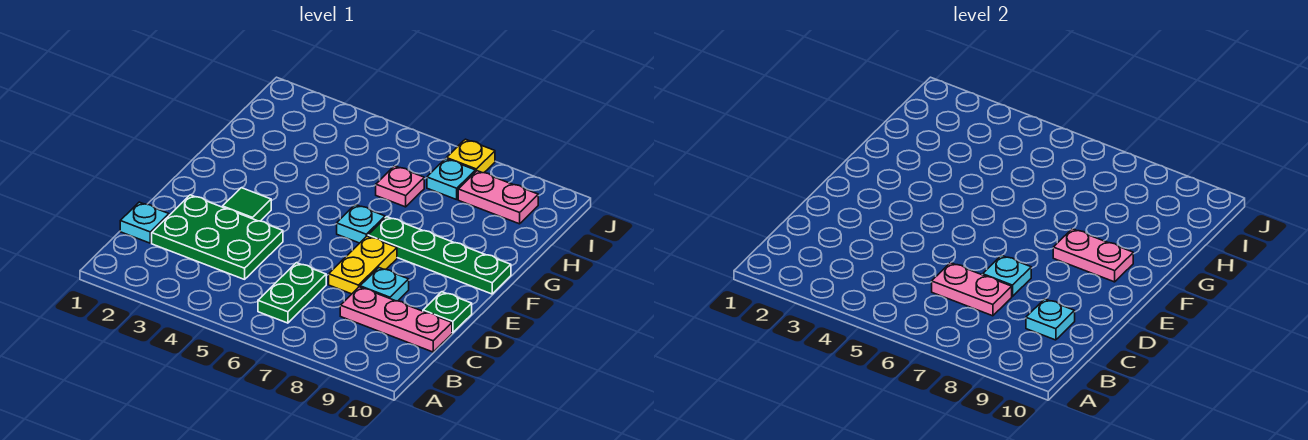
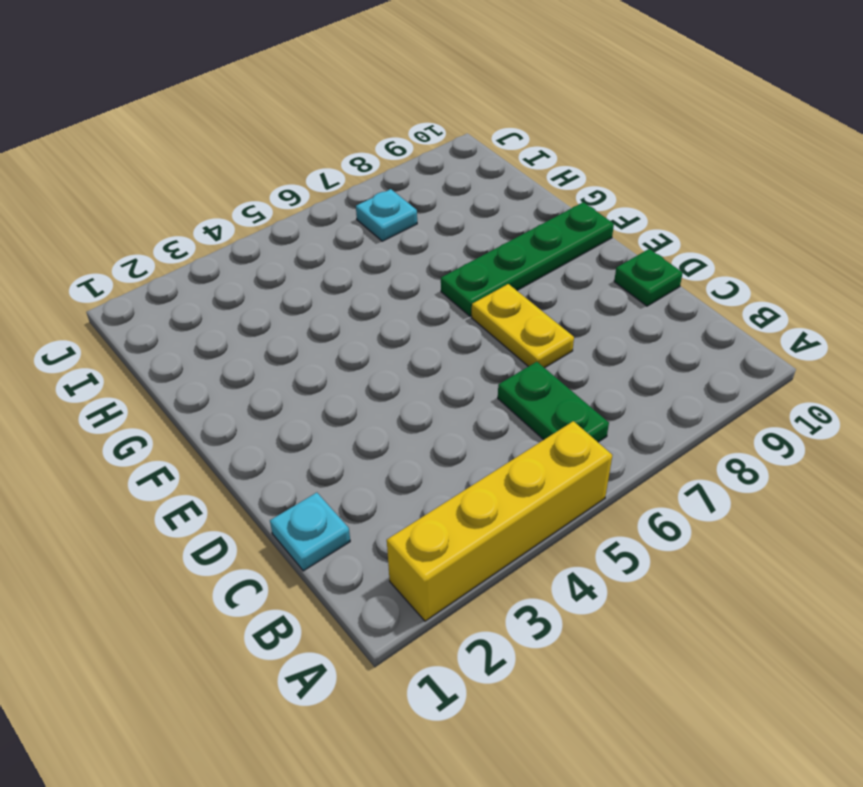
yellow 1x4 brick [387,421,612,621] -> none
none -> green 2x3 plate [152,195,283,279]
none -> pink 1x3 plate [340,287,452,352]
none -> cyan 1x1 plate [360,268,409,301]

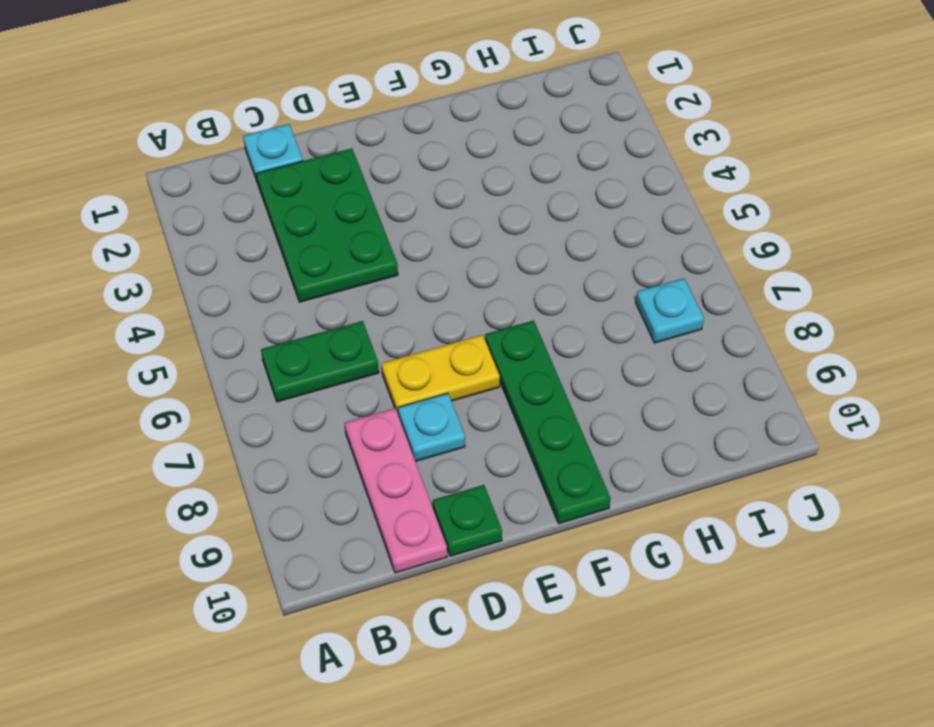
none -> green 1x1 tile [223,188,271,221]
none -> cyan 1x1 plate [337,205,385,243]
none -> pink 1x1 plate [376,166,424,207]

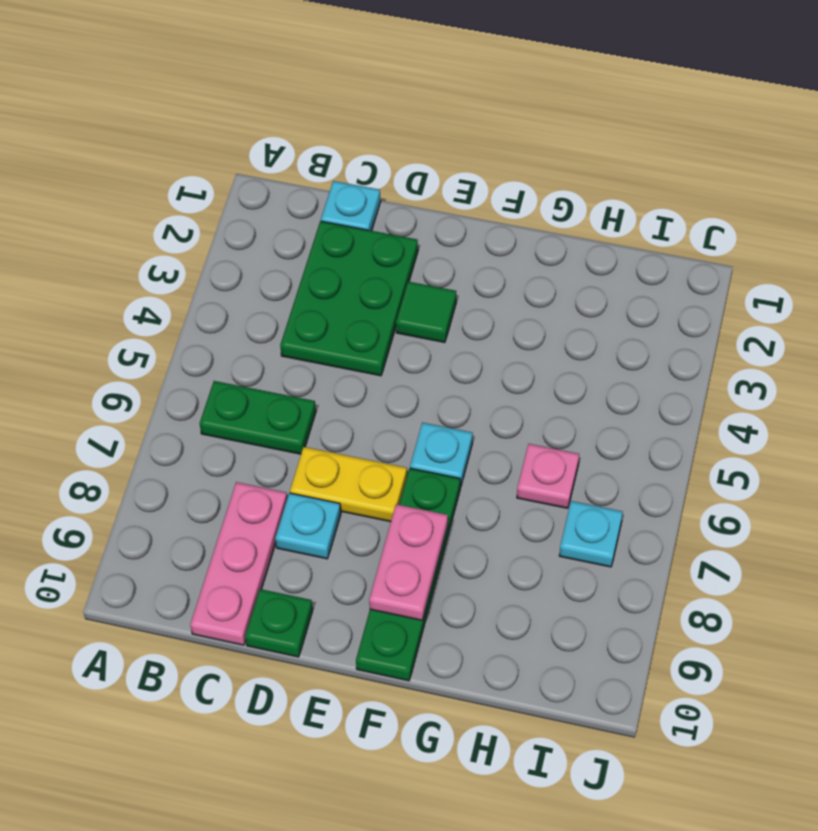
none -> pink 1x2 plate [458,171,538,224]
none -> yellow 1x1 plate [446,139,495,173]
none -> pink 1x2 plate [932,263,1012,316]

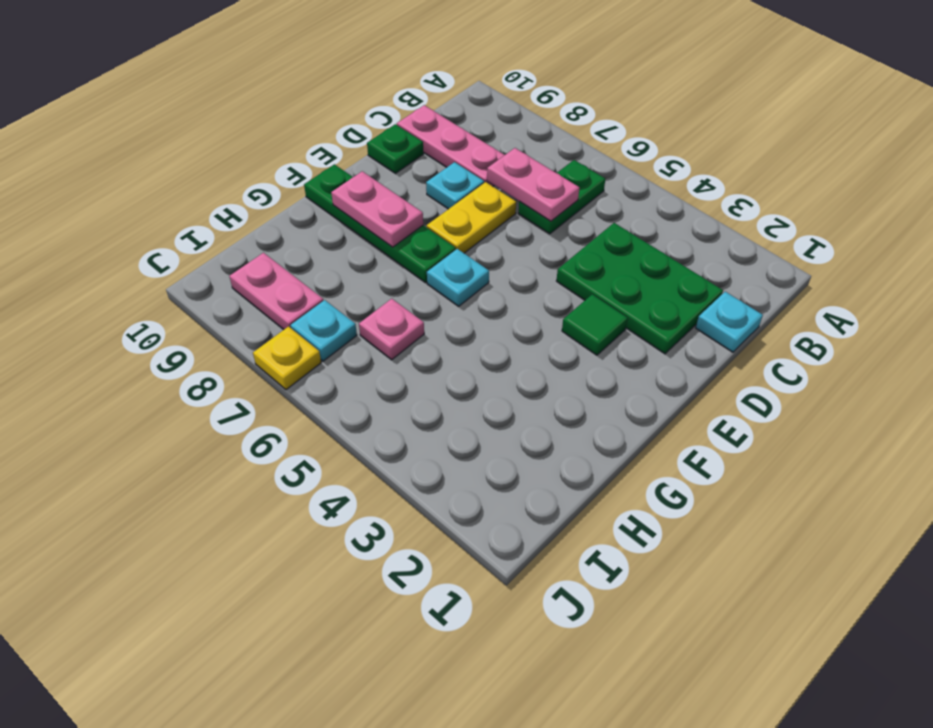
none -> cyan 1x1 plate [1026,299,1075,340]
none -> cyan 1x1 plate [983,255,1031,296]

